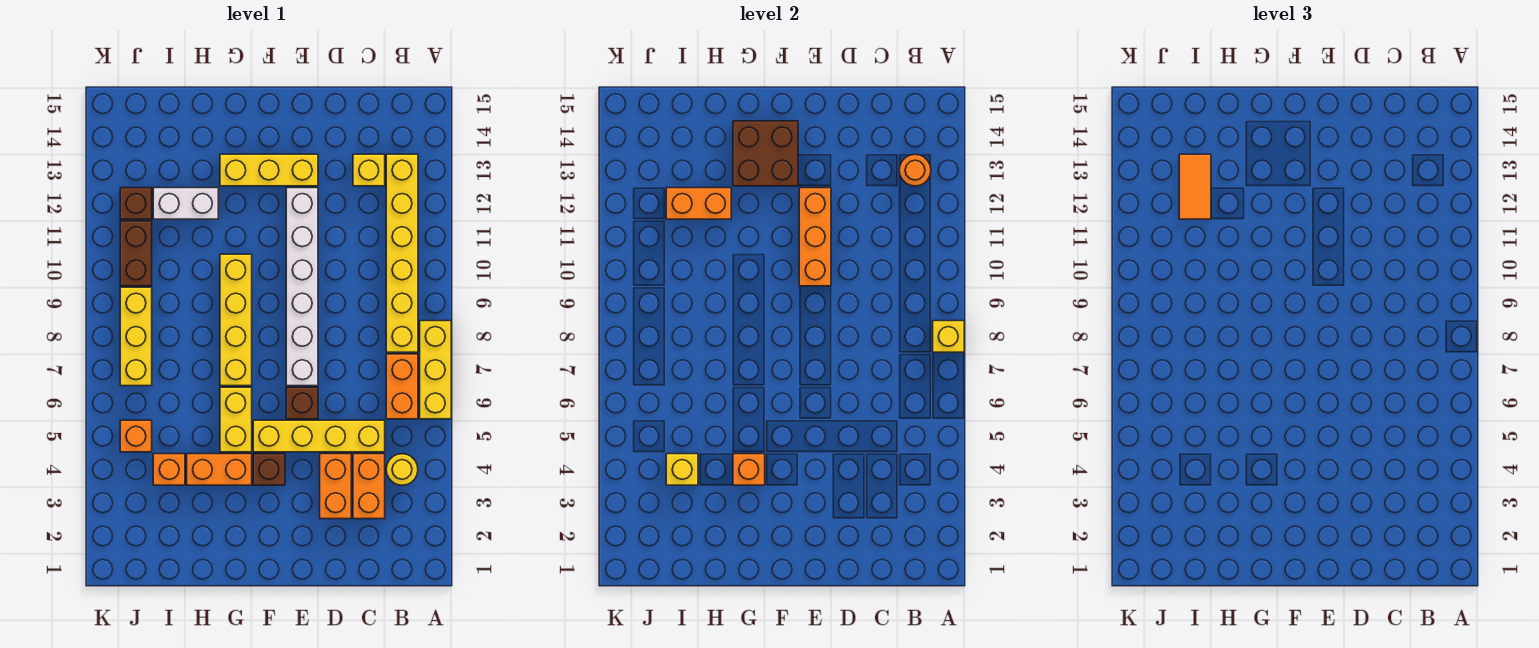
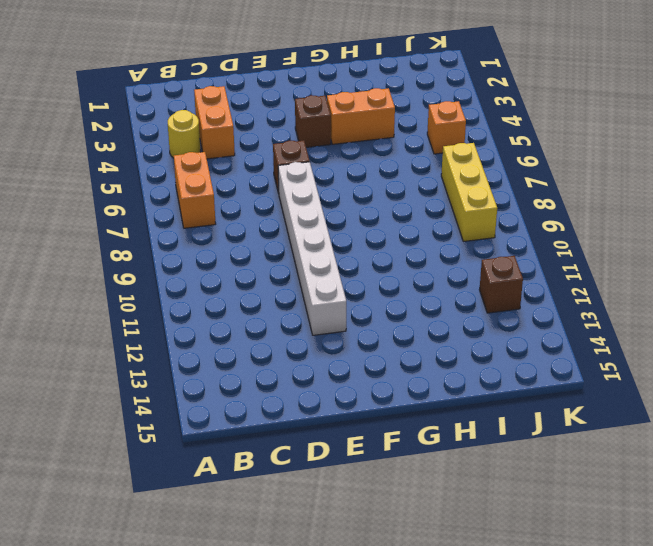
none -> yellow 1x3 brick [420,321,451,419]
none -> yellow 1x6 brick [386,154,418,352]
none -> yellow 1x4 brick [253,420,385,452]

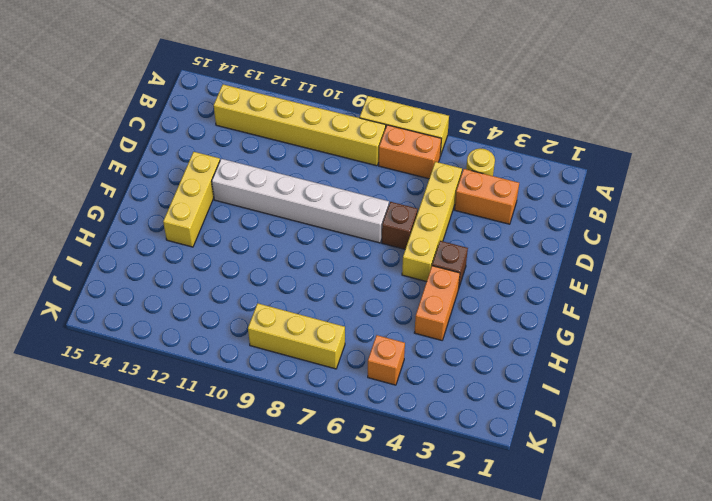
none -> yellow 1x1 brick [353,154,385,186]
none -> orange 1x2 brick [320,454,351,519]
none -> yellow 1x2 brick [220,387,252,452]

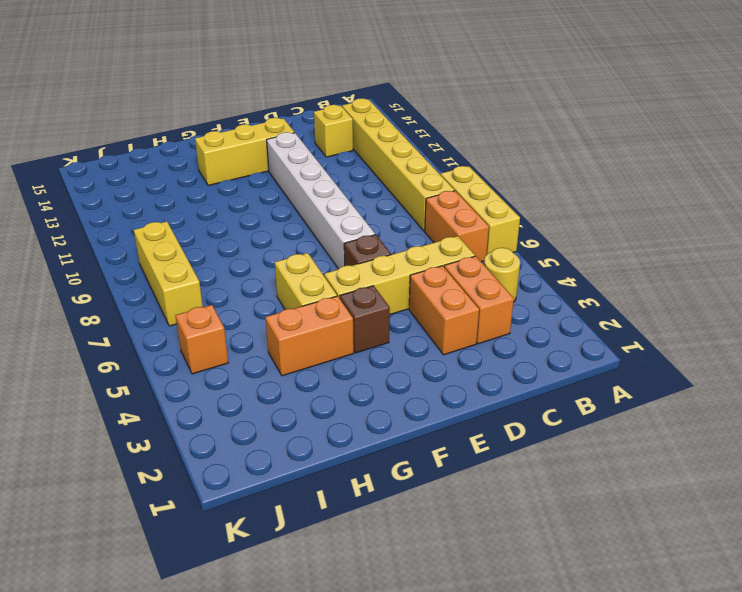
none -> yellow 1x4 brick [220,254,252,386]
none -> white 1x2 brick [153,188,218,219]
none -> orange 1x1 brick [153,454,185,485]

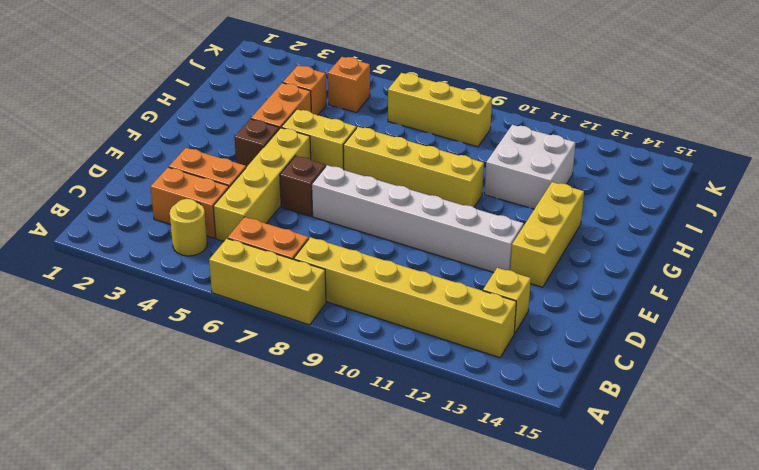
white 2x2 brick [485,125,576,209] -> white 1x2 brick [153,188,218,219]
none -> brown 1x2 brick [120,221,152,286]
none -> brown 1x1 brick [120,188,152,219]
none -> yellow 1x1 brick [933,321,964,352]

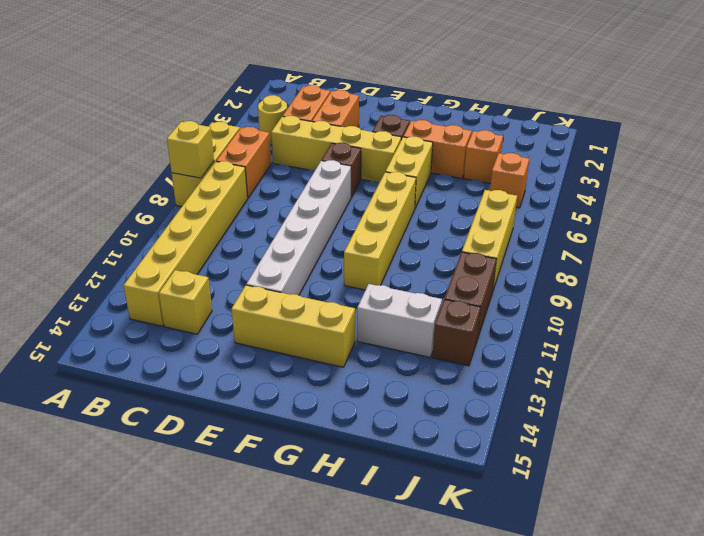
none -> orange 1x1 round brick [899,154,931,186]
none -> orange 1x3 brick [799,188,831,286]
none -> brown 2x2 brick [733,121,798,186]

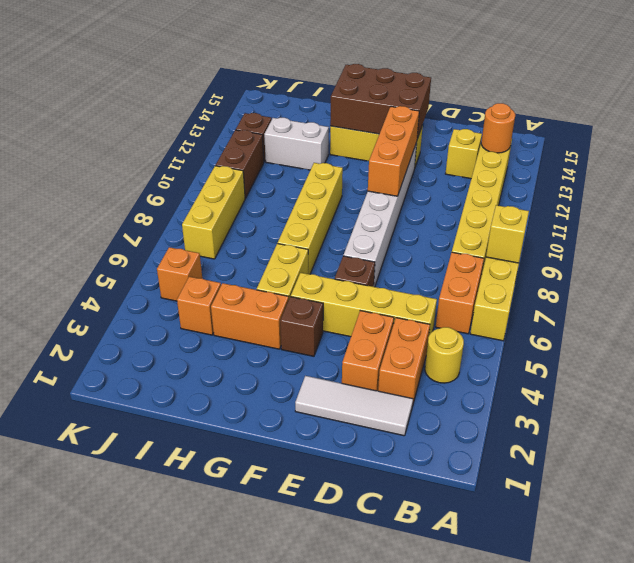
white 1x3 tile [295,376,413,436] -> none
brown 2x3 brick [330,64,431,139] -> brown 2x2 brick [733,121,798,186]
none -> orange 1x1 brick [733,454,765,485]
none -> orange 1x2 brick [666,188,731,219]
none -> yellow 1x1 brick [666,454,698,485]

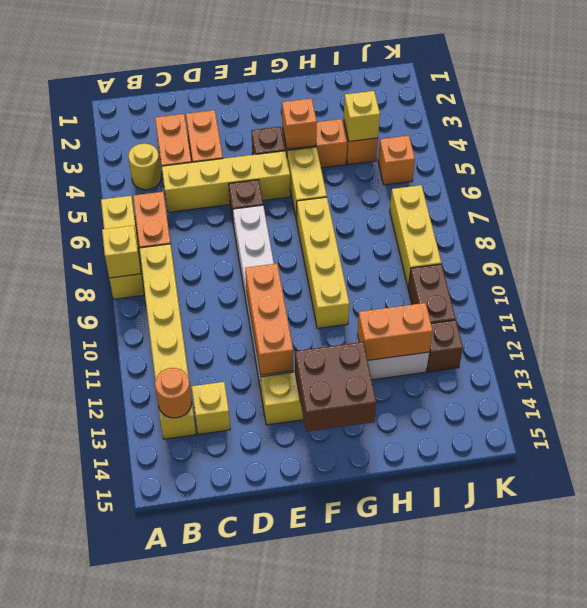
none -> orange 1x2 tile [1179,154,1211,219]

